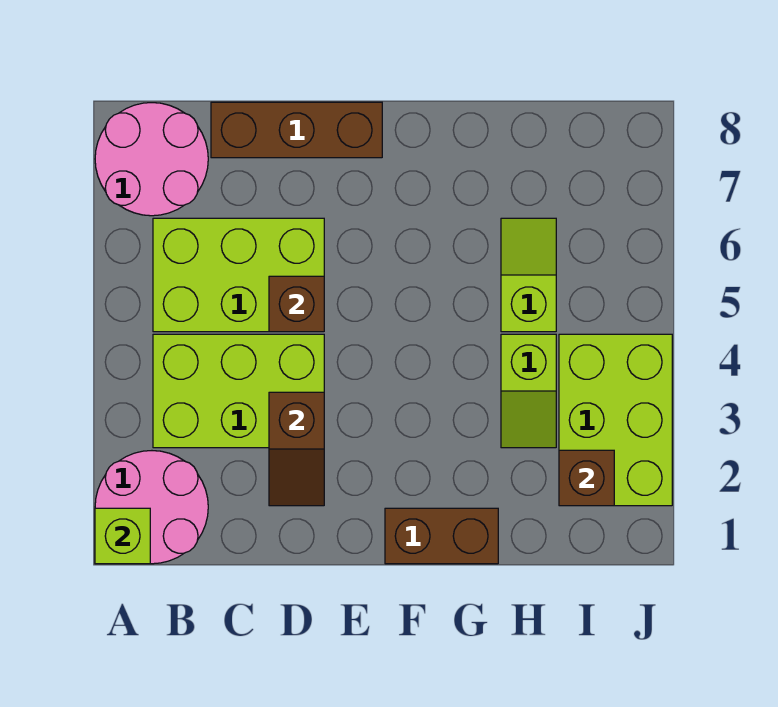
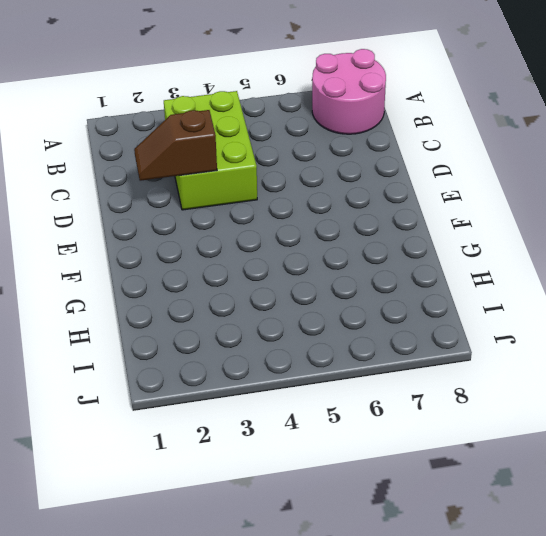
none -> pink 2x2 round brick [95,451,208,564]
none -> lime 2x3 brick [153,218,324,332]
none -> brown 1x3 brick [211,102,382,158]

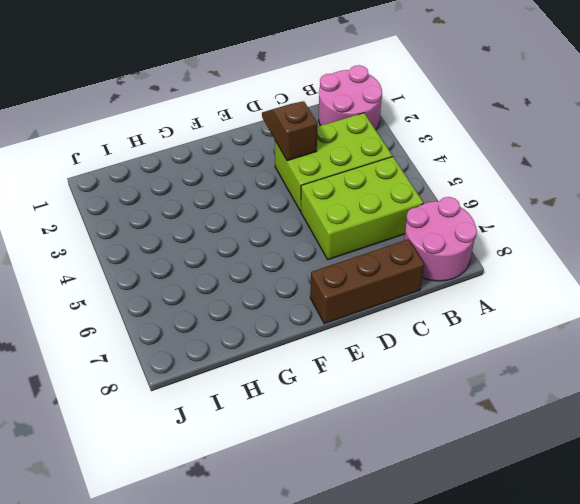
none -> brown 1x2 brick [385,508,498,564]
none -> lime 1x2 slope [501,334,556,448]
none -> lime 1x2 slope [501,218,556,332]

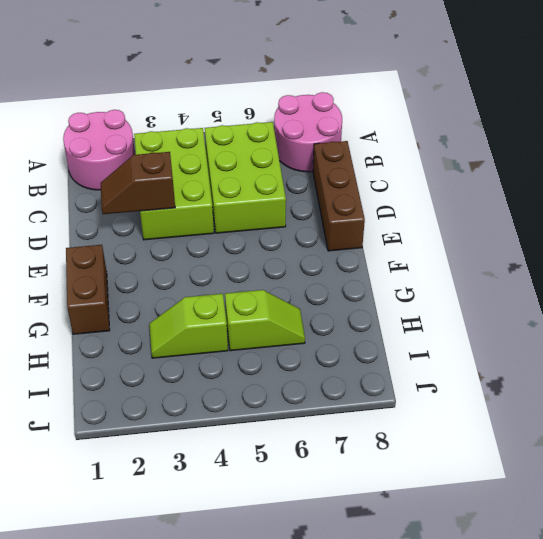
none -> lime 2x3 brick [559,334,672,506]
none -> lime 1x1 brick [95,508,150,564]
none -> brown 1x1 brick [269,276,324,332]

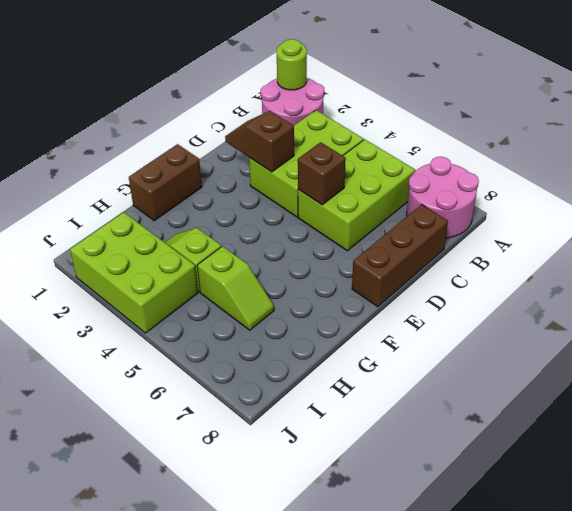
lime 1x1 round brick [277,39,307,90] -> lime 1x1 brick [95,508,150,564]
none -> brown 1x1 brick [559,450,614,506]

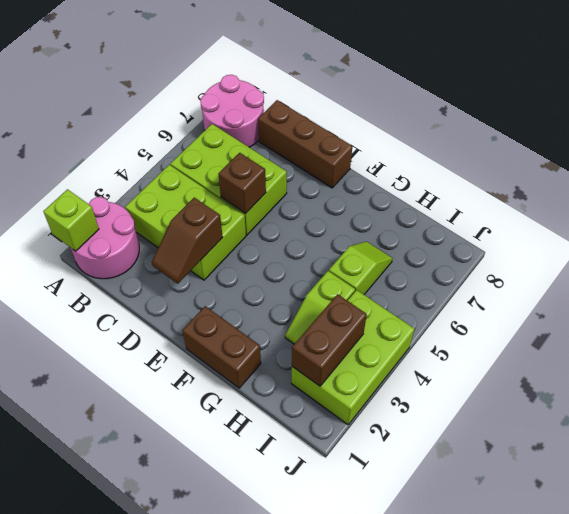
brown 1x2 brick [292,294,367,386] -> brown 1x1 brick [559,450,614,506]

